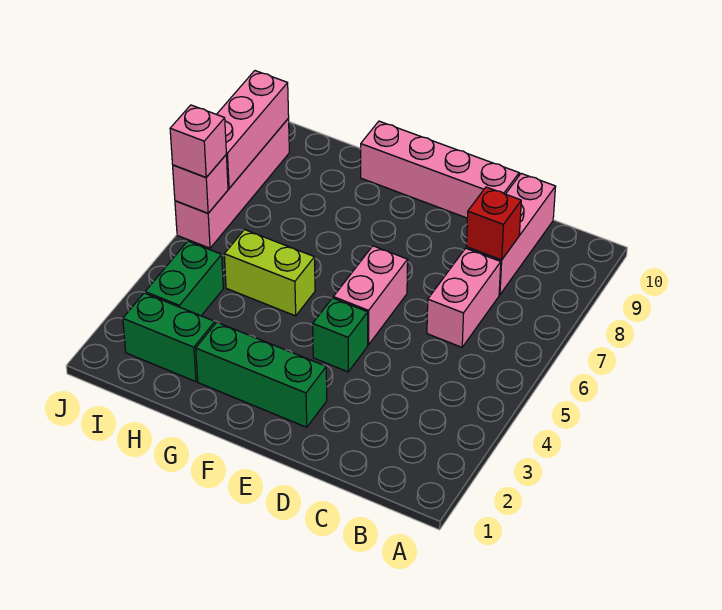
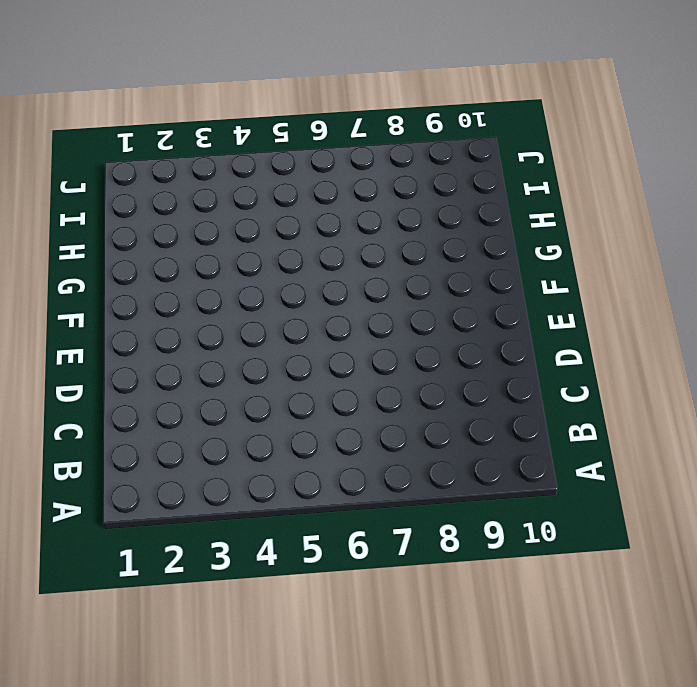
none -> pink 1x2 brick [427,248,501,347]
none -> pink 1x3 brick [466,173,556,295]
none -> pink 1x4 brick [361,121,519,218]

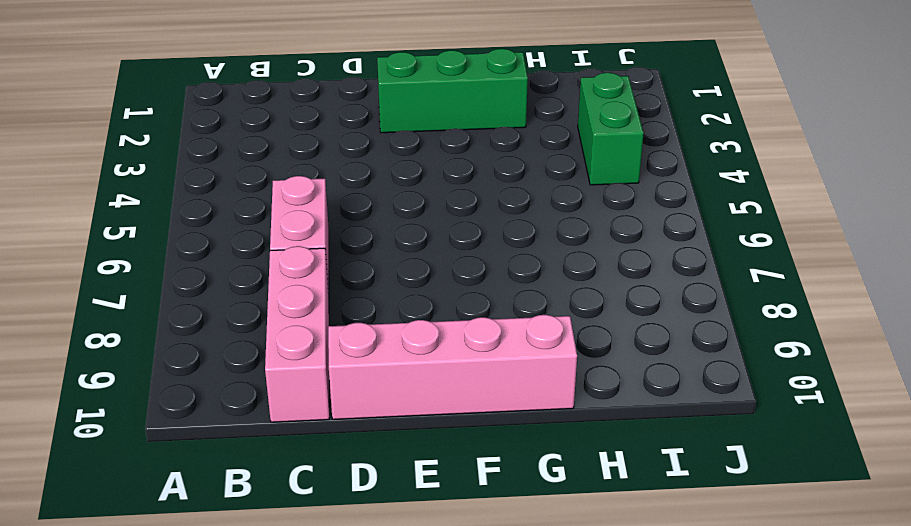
none -> green 1x1 brick [313,298,368,372]
none -> pink 1x2 brick [333,246,408,345]
none -> lime 1x2 brick [224,230,315,316]

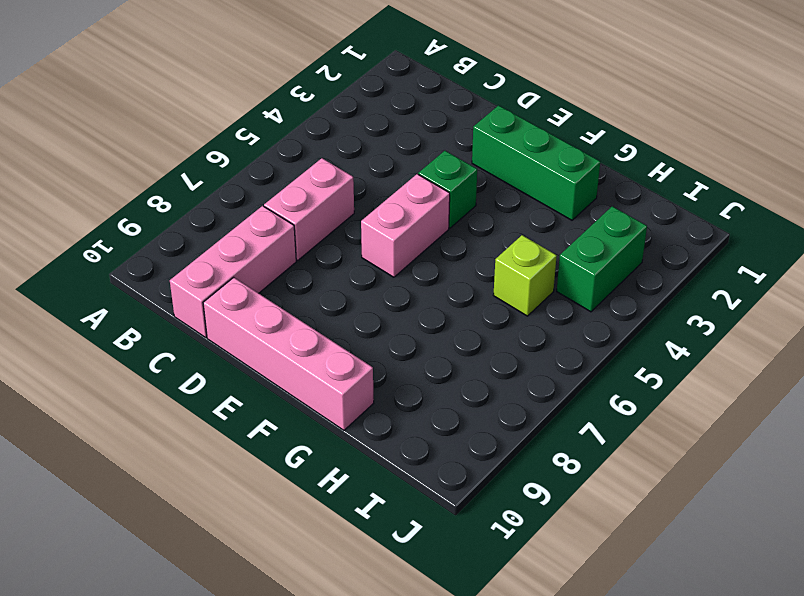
lime 1x1 brick [493,235,557,316] -> lime 1x2 brick [224,230,315,316]
none -> green 1x2 brick [123,293,215,382]
none -> pink 1x4 brick [175,119,289,248]
none -> red 1x1 brick [466,187,521,260]

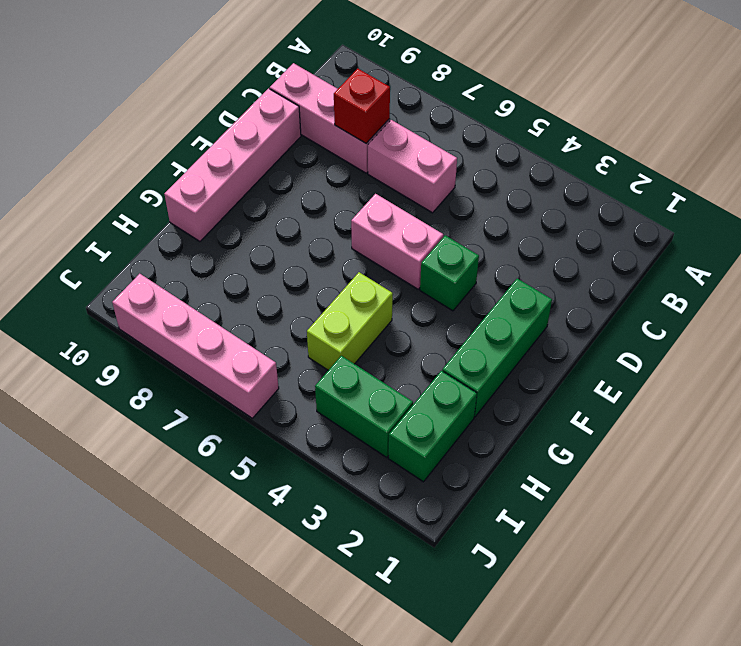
none -> pink 1x1 brick [173,155,228,213]
none -> pink 1x3 brick [217,71,289,188]
none -> pink 1x1 brick [170,105,226,177]

